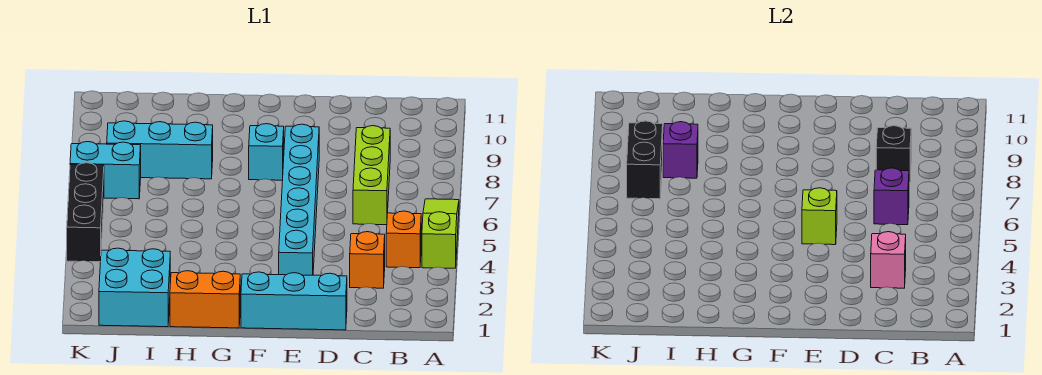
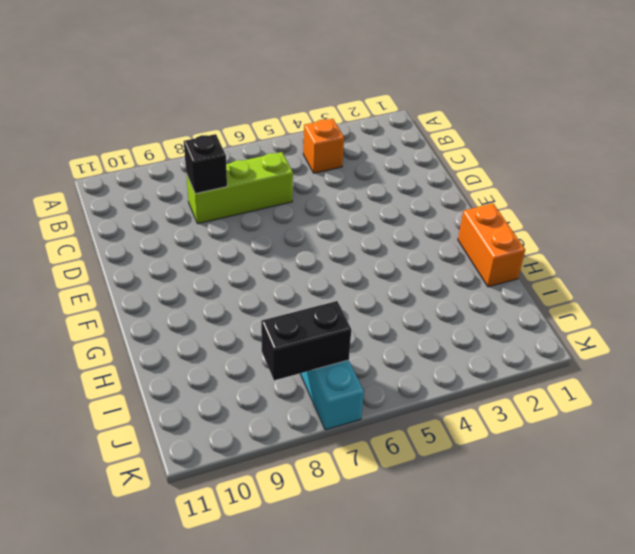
none -> lime 1x3 slope [422,199,459,268]
none -> orange 1x1 brick [350,232,385,288]
none -> cyan 1x3 brick [241,272,347,330]

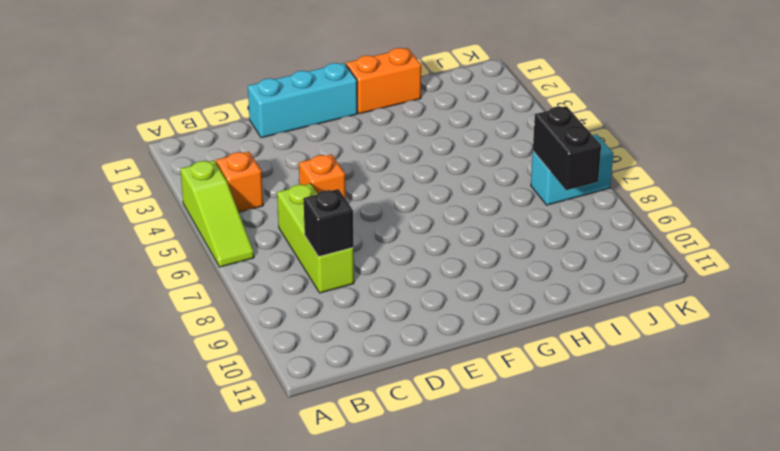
orange 1x1 brick [299,154,346,199] -> orange 1x1 brick moved to [350,232,385,288]
none -> cyan 1x6 brick [279,124,319,275]
none -> cyan 1x1 brick [249,124,284,180]
none -> cyan 1x3 brick [107,121,213,179]

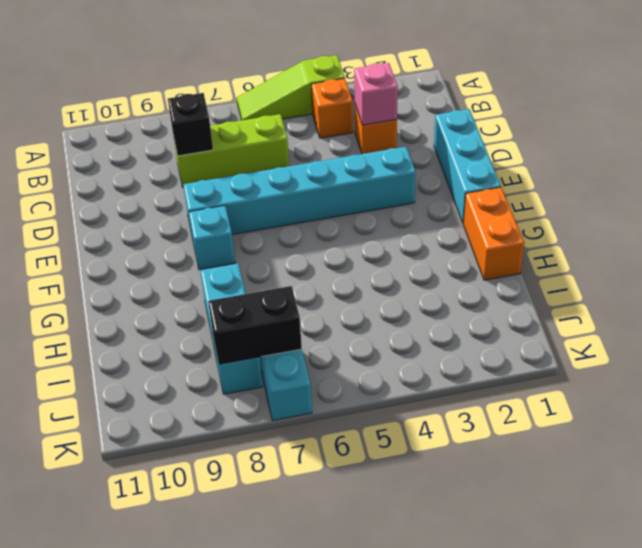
none -> cyan 2x2 brick [99,248,170,327]
none -> black 1x3 brick [67,163,104,262]
none -> purple 1x1 brick [874,168,909,225]

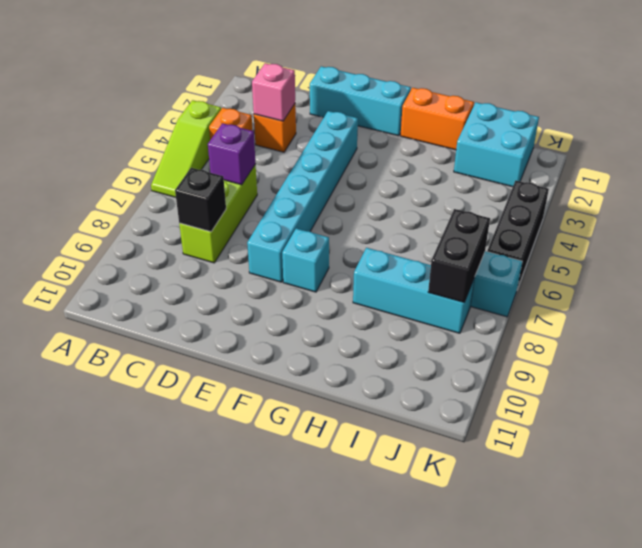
none -> lime 1x1 brick [802,188,837,245]
none -> purple 1x1 brick [663,122,698,178]

